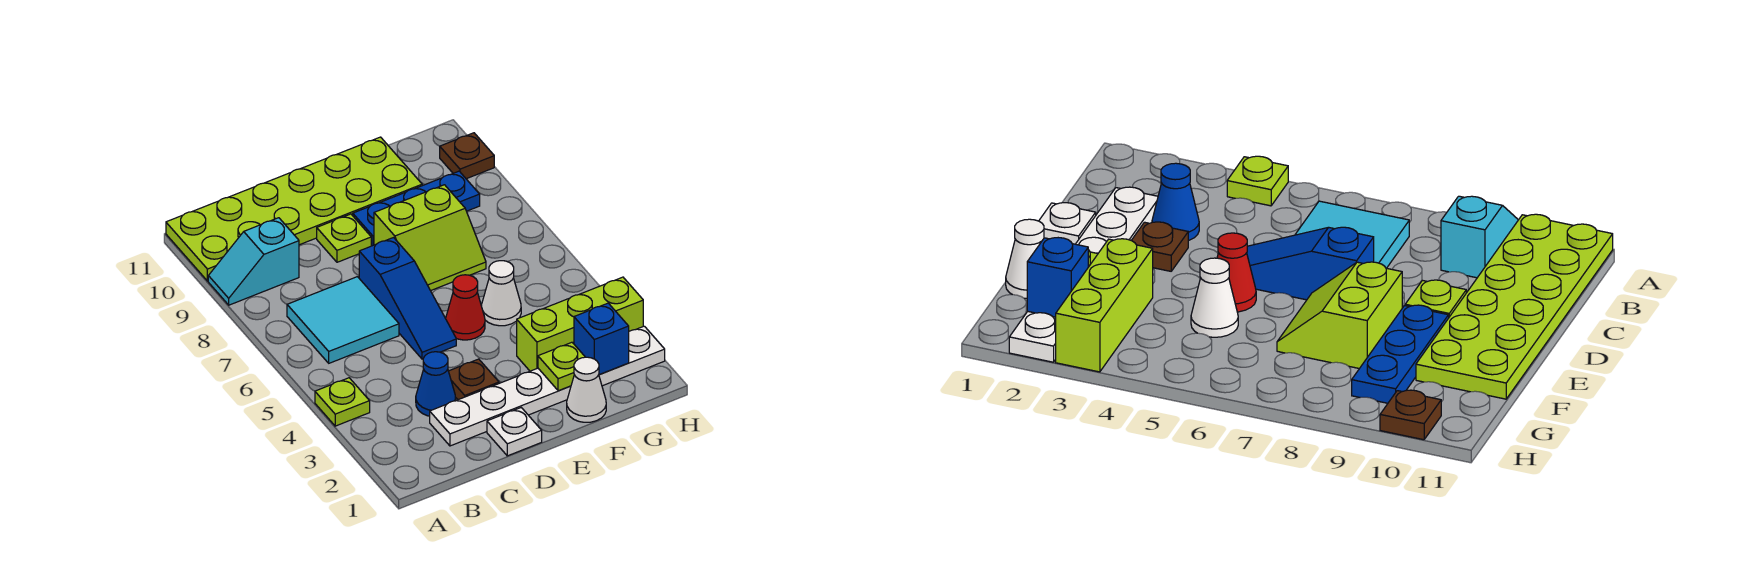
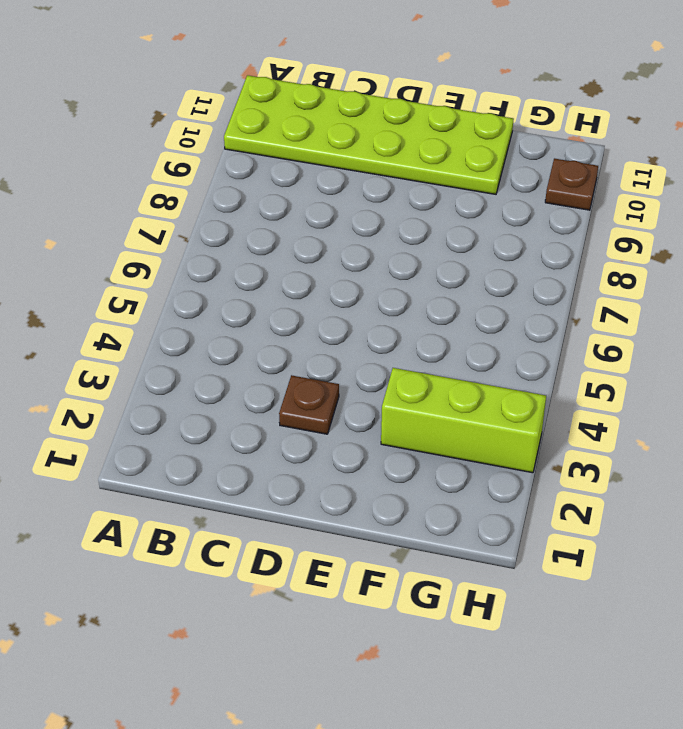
none -> lime 1x1 plate [315,378,370,426]
none -> cyan 1x2 slope [208,218,299,305]
none -> cyan 2x2 tile [287,277,399,363]

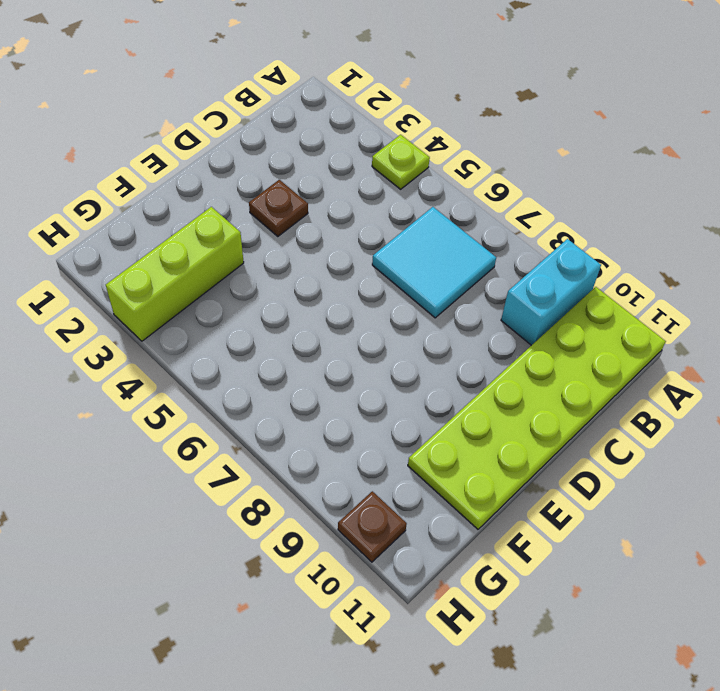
cyan 1x2 brick [501,239,601,345] -> cyan 1x2 slope [208,218,299,305]
none -> white 1x6 plate [430,326,665,446]
none -> blue 1x1 cone [416,352,456,416]
none -> white 1x1 plate [487,408,542,456]

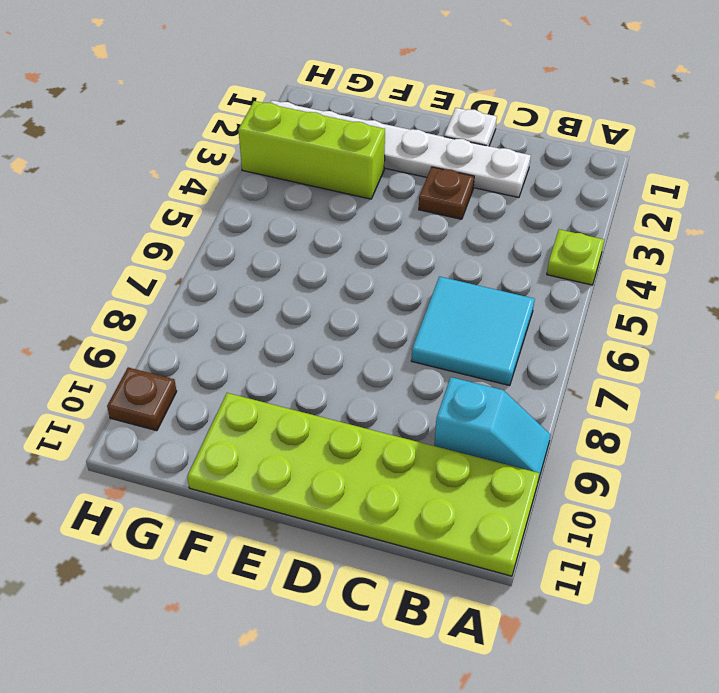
none -> blue 1x1 cone [416,352,456,416]
none -> blue 1x3 slope [359,238,456,359]
none -> lime 1x1 plate [317,214,371,262]

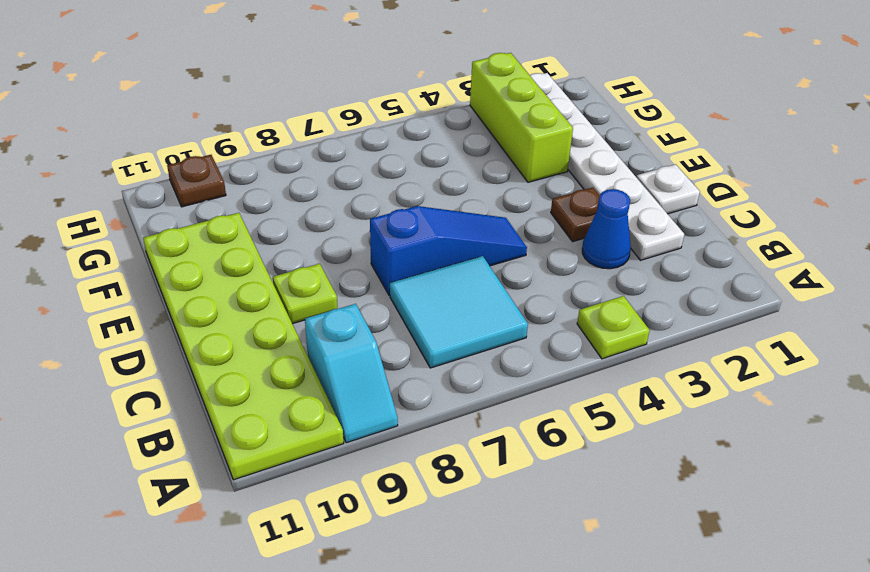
none -> red 1x1 cone [446,275,485,340]
none -> lime 2x2 slope [374,185,486,291]
none -> blue 1x3 plate [353,171,480,246]

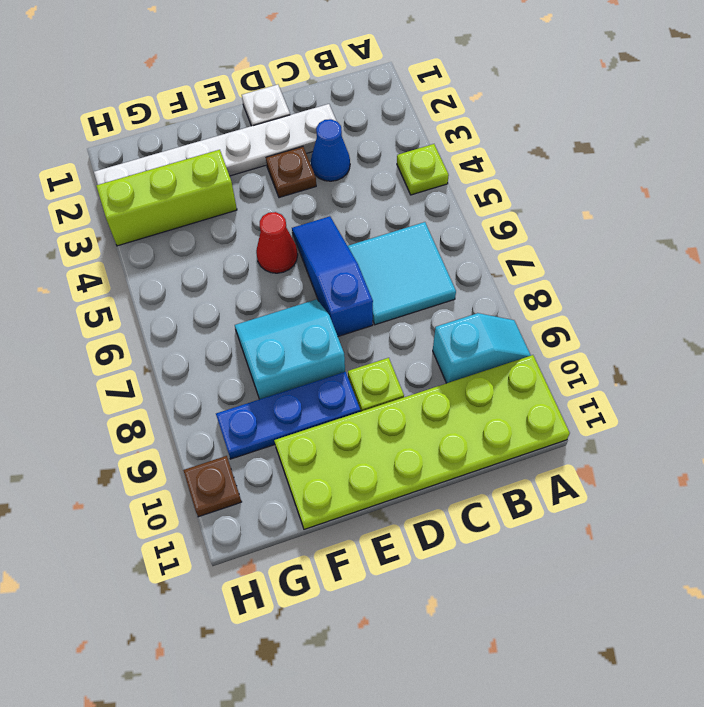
cyan 2x2 slope [235,299,345,399] -> lime 2x2 slope [374,185,486,291]
none -> white 1x1 cone [567,357,606,422]
none -> white 1x1 cone [481,261,521,326]
none -> lime 1x1 plate [538,342,585,391]

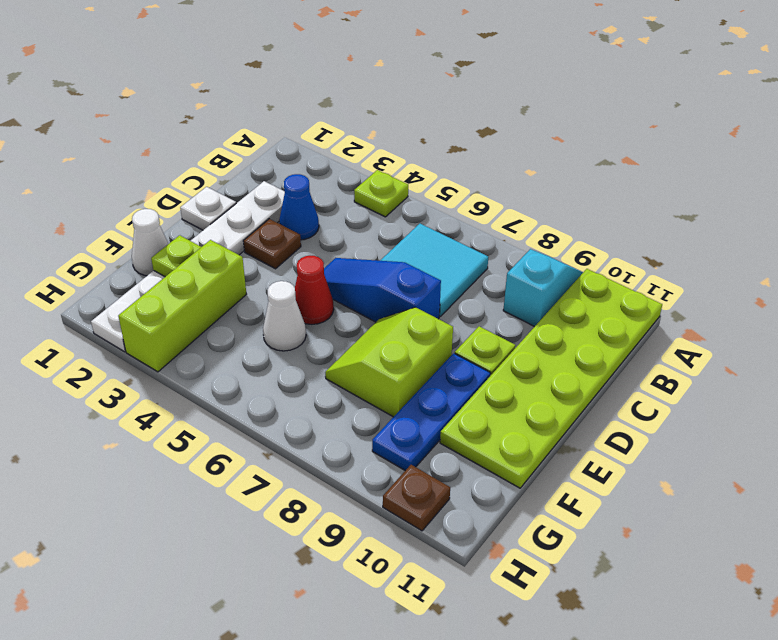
none -> blue 1x1 brick [574,303,629,375]

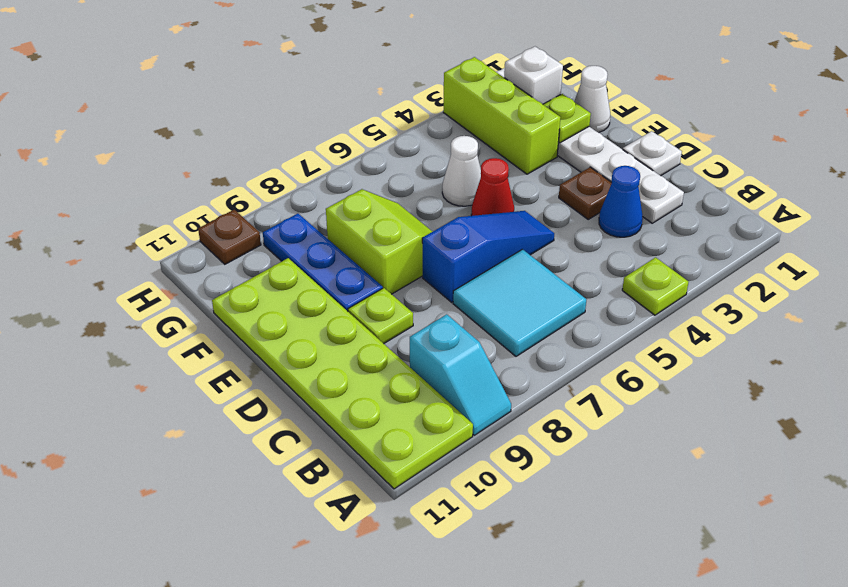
white 1x1 brick [504,47,563,104] -> blue 1x1 brick [574,303,629,375]

